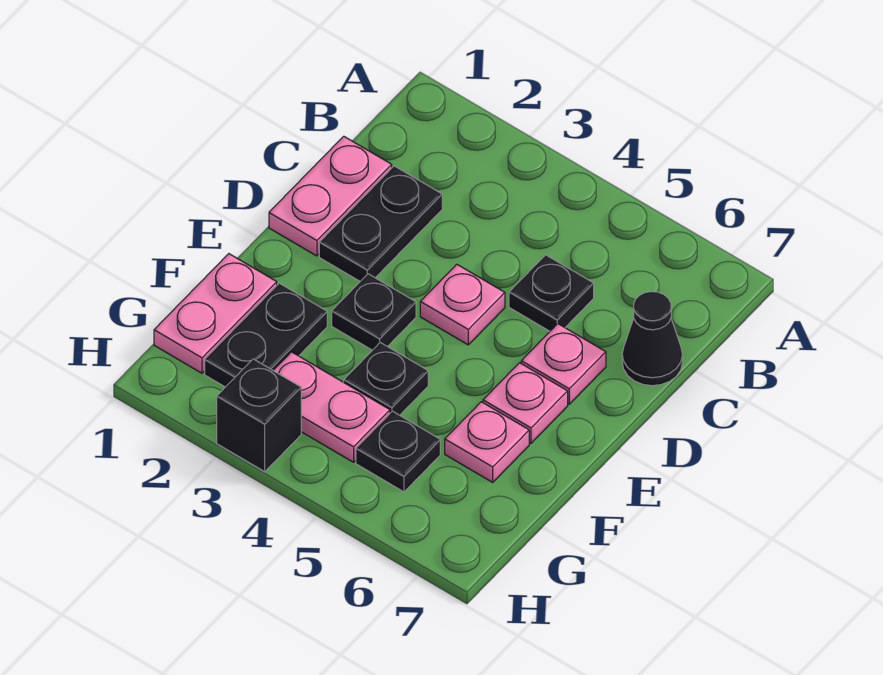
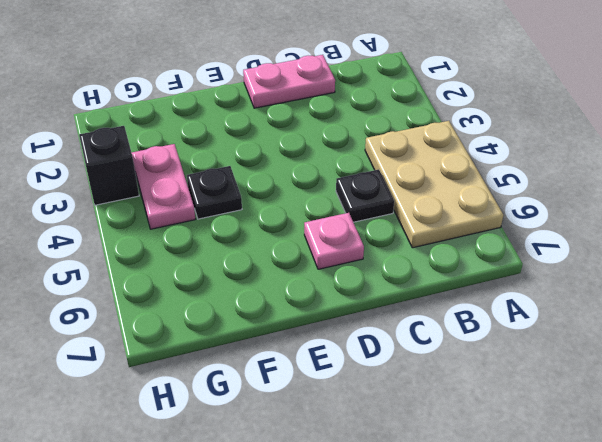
tan 2x3 plate [365,121,503,248] -> none
none -> black 1x2 plate [319,166,442,281]
none -> black 1x1 cone [622,292,683,386]
none -> pink 1x1 plate [420,264,505,345]

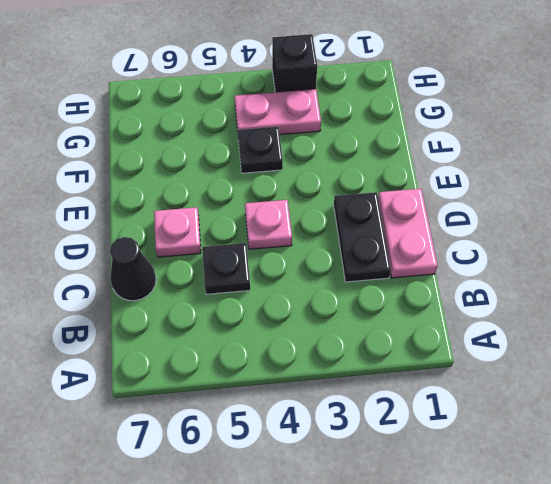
none -> black 1x1 plate [332,274,416,350]
none -> pink 1x1 plate [483,363,568,443]
none -> pink 1x2 plate [154,254,277,373]

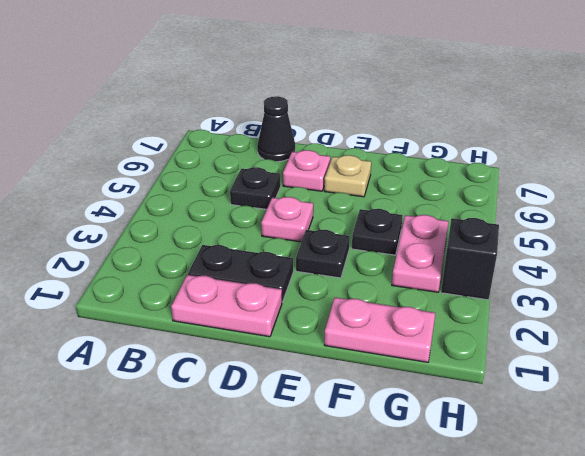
tan 1x1 plate [324,155,371,197] -> pink 1x1 plate [483,363,568,443]
none -> black 1x2 plate [205,283,327,387]
none -> pink 1x1 plate [445,402,529,482]
none -> black 1x1 plate [356,411,440,492]

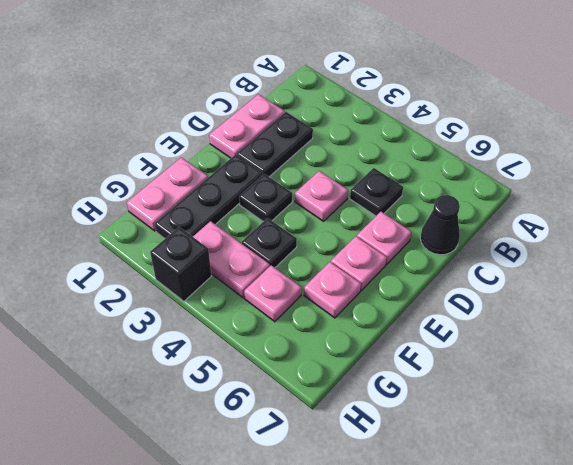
black 1x3 plate [155,154,263,239] -> black 1x2 plate [205,283,327,387]
pink 1x1 plate [244,265,301,322] -> black 1x1 plate [356,411,440,492]

